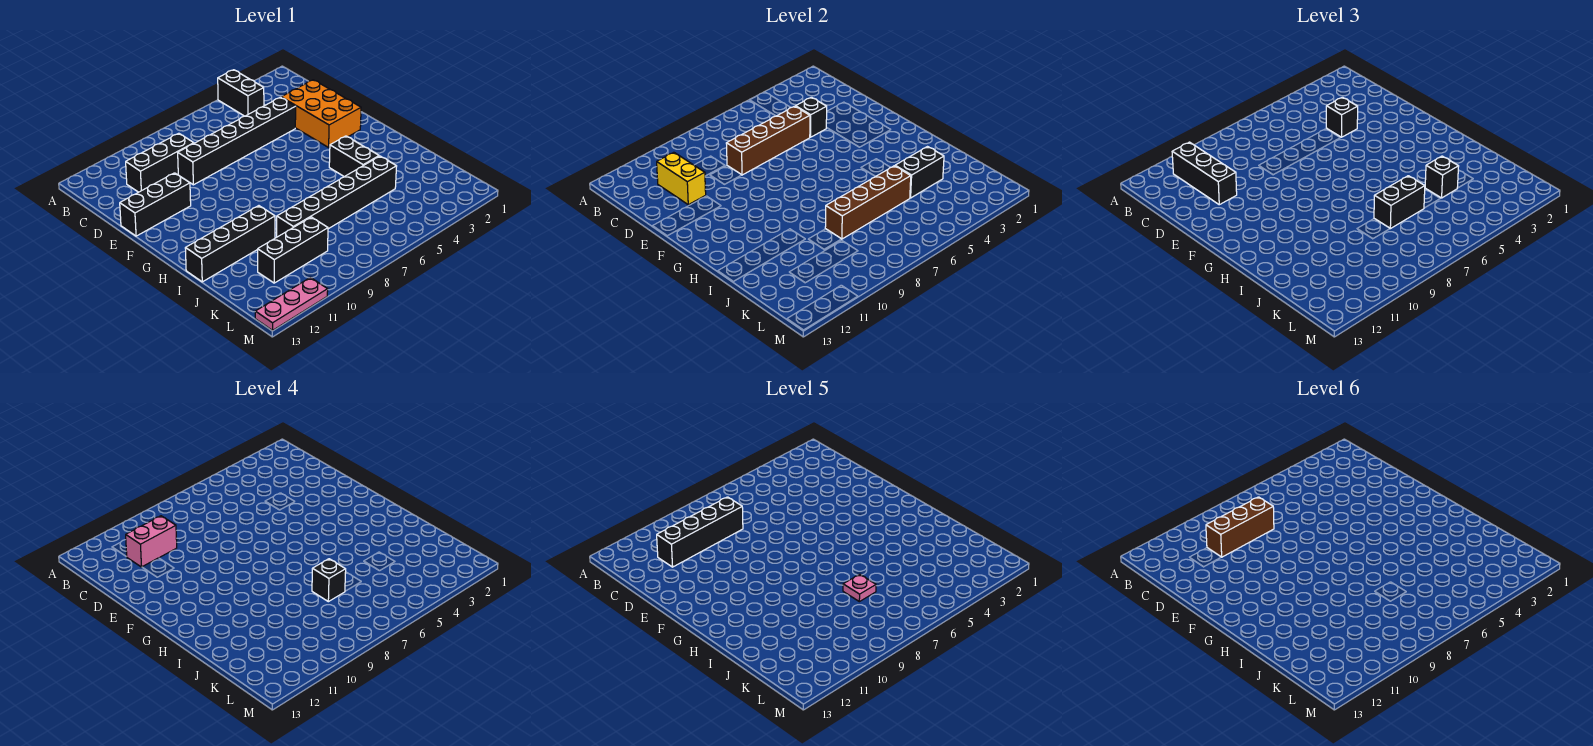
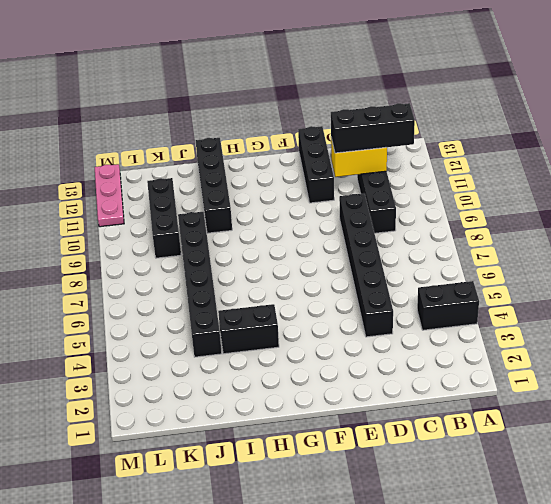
none -> orange 2x3 brick [281,80,361,147]
none -> black 1x1 brick [795,97,827,137]
none -> brown 1x4 brick [726,106,810,175]

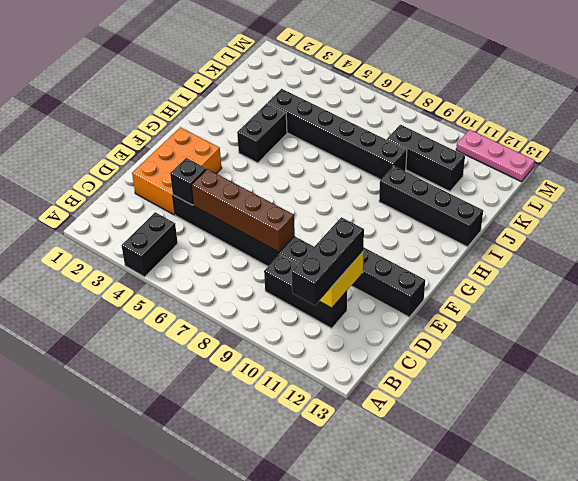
none -> black 1x2 brick [895,147,944,198]
none -> brown 1x4 brick [825,166,911,239]
none -> black 1x1 brick [1326,97,1358,137]

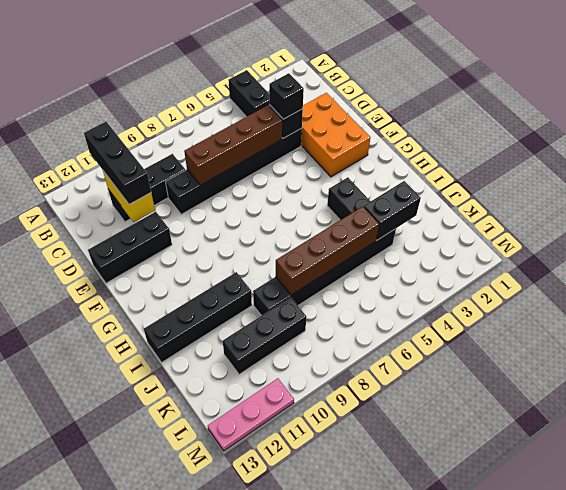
none -> black 1x1 brick [1425,156,1459,198]
none -> black 1x2 brick [1374,176,1425,229]
none -> pink 1x2 brick [126,516,177,567]

